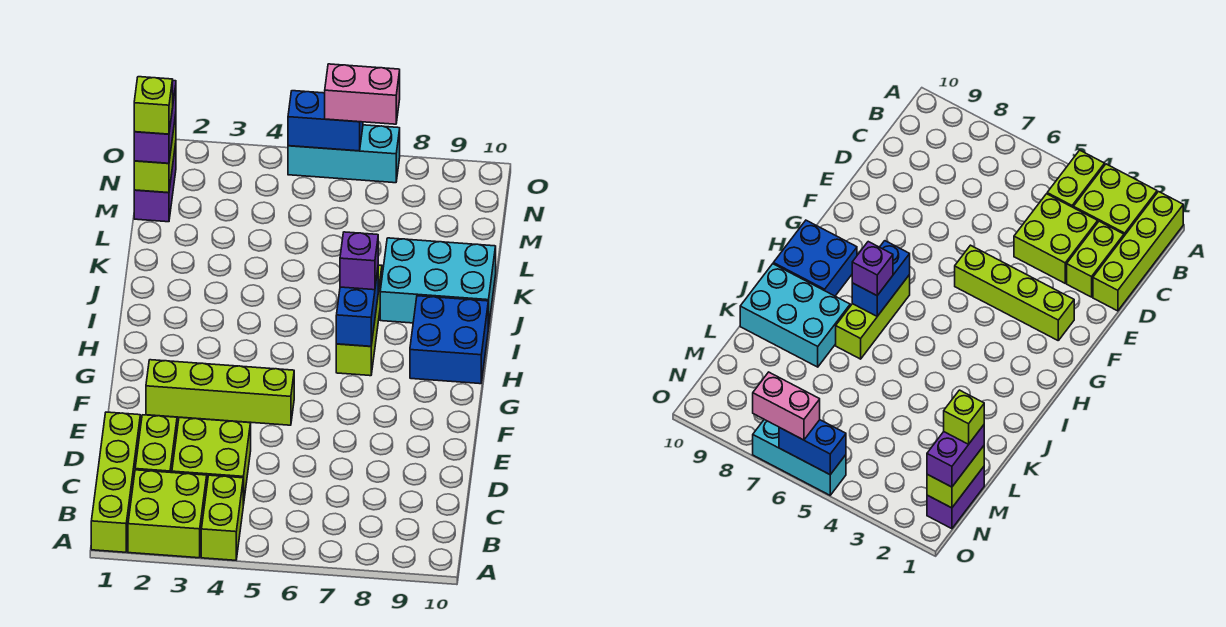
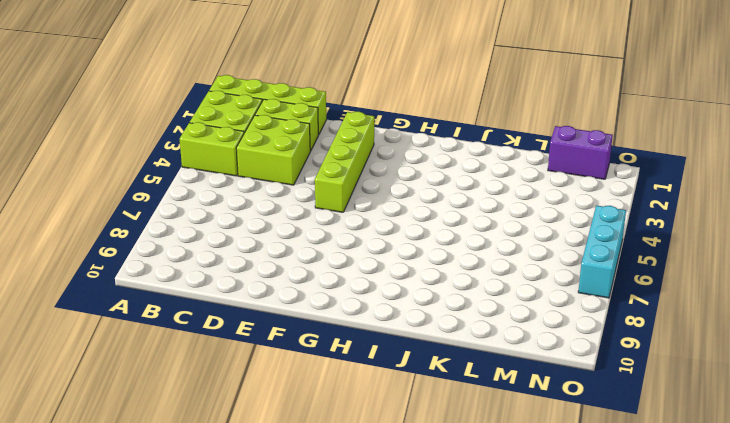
none -> lime 1x3 brick [336,265,382,376]
none -> blue 2x2 brick [410,296,488,384]
none -> cyan 2x3 brick [380,238,496,328]

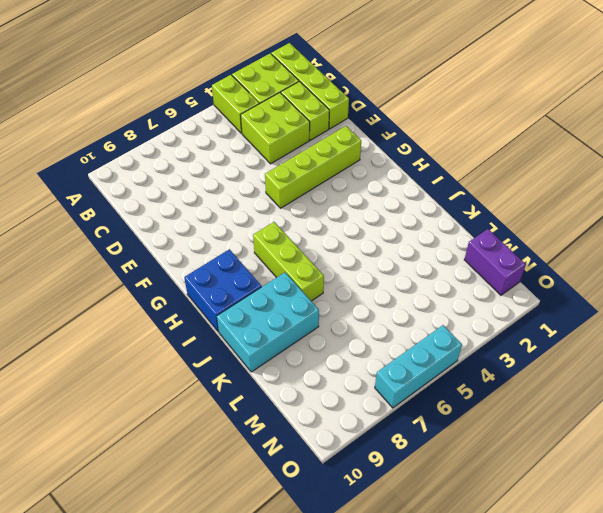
none -> blue 1x2 brick [336,270,378,346]
none -> lime 1x2 brick [134,114,176,193]
none -> blue 1x2 brick [288,91,363,151]

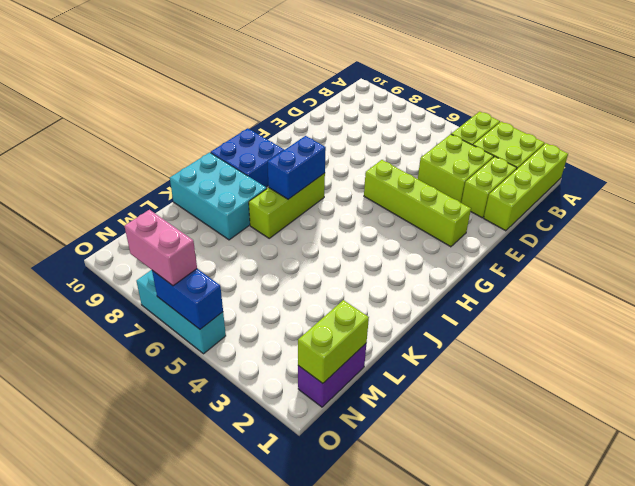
none -> purple 1x1 brick [340,232,378,290]
none -> purple 1x2 brick [134,81,176,163]
none -> lime 1x1 brick [134,77,173,134]

